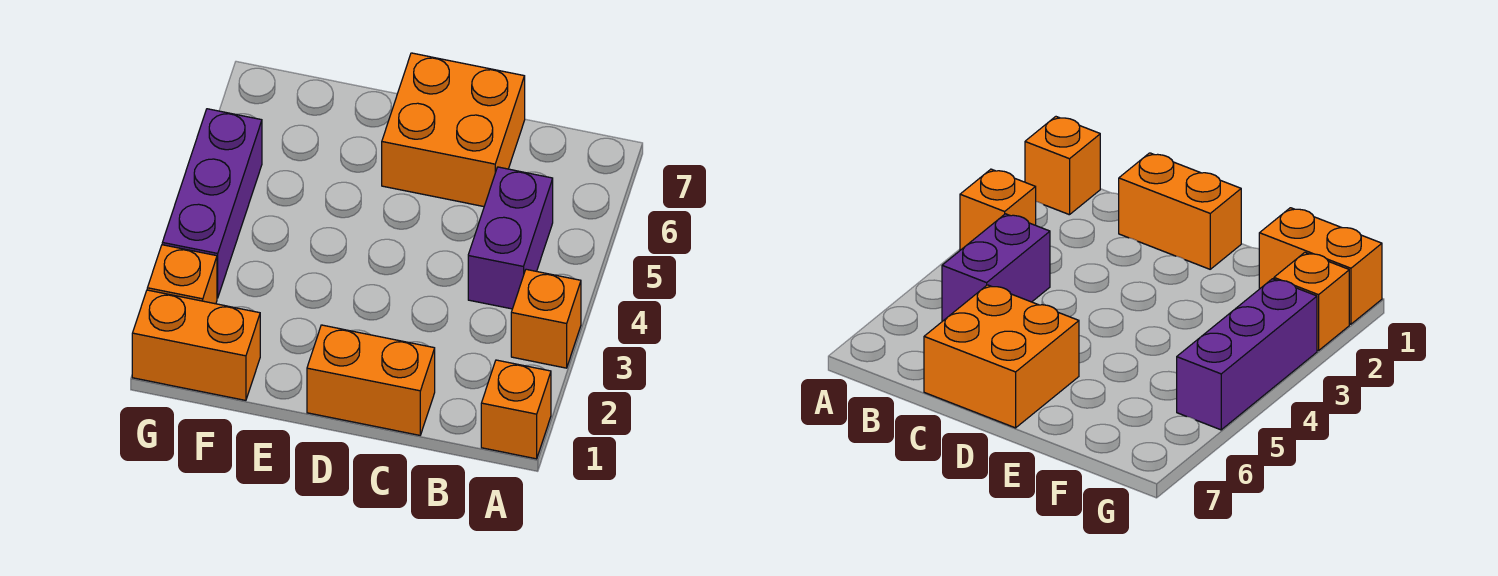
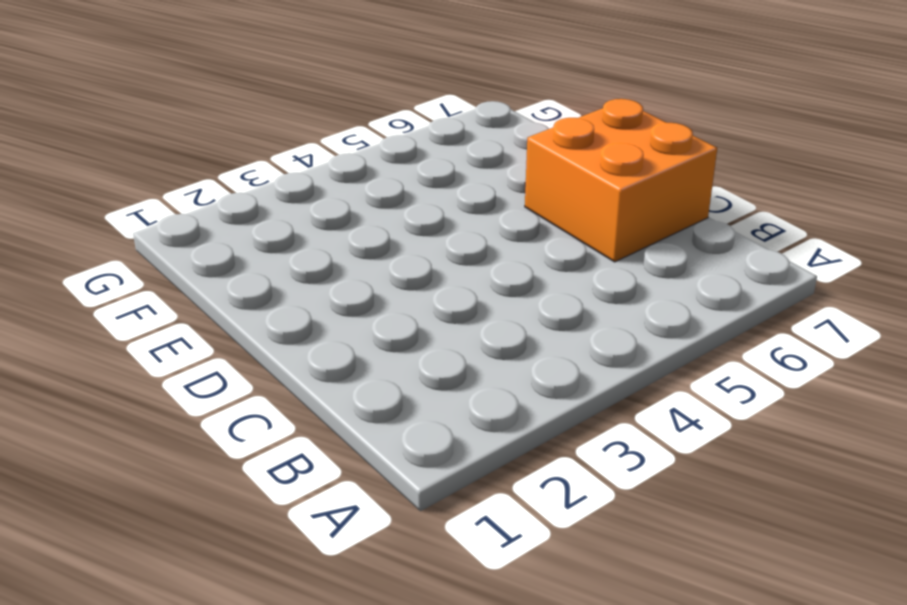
none -> orange 1x1 brick [481,360,551,459]
none -> orange 1x1 brick [511,269,581,368]

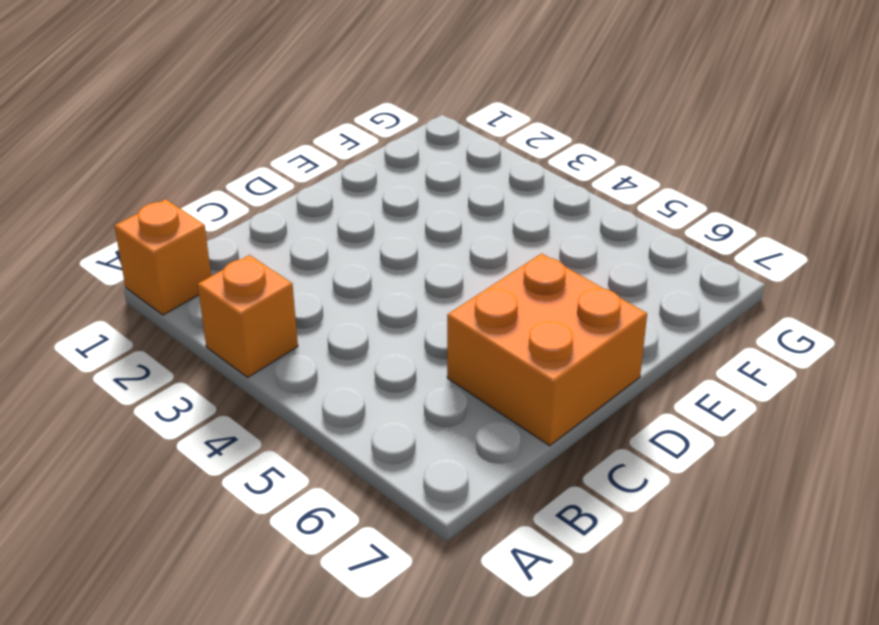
none -> purple 1x2 brick [468,167,553,309]
none -> orange 1x2 brick [307,325,435,435]

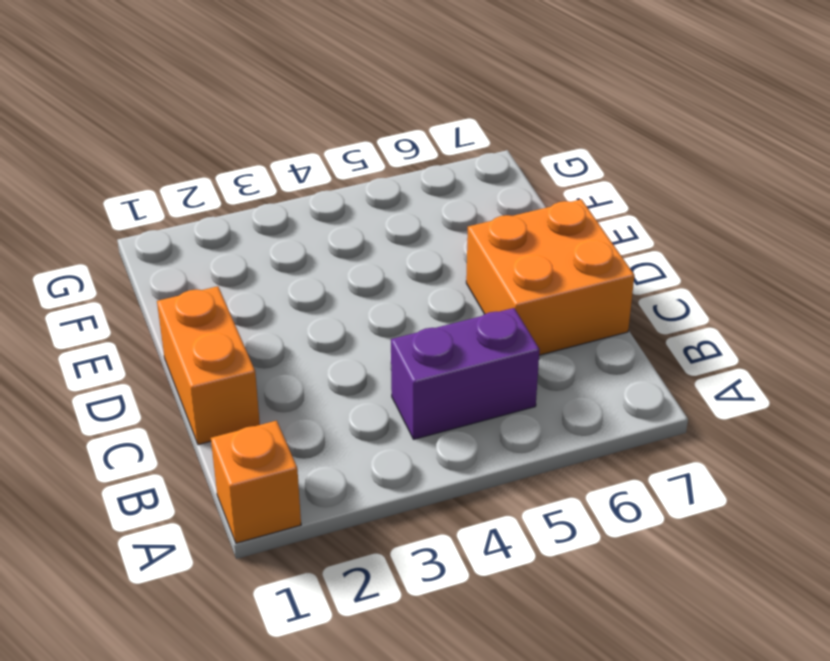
none -> orange 1x1 brick [511,269,581,368]
none -> orange 1x2 brick [132,290,260,400]

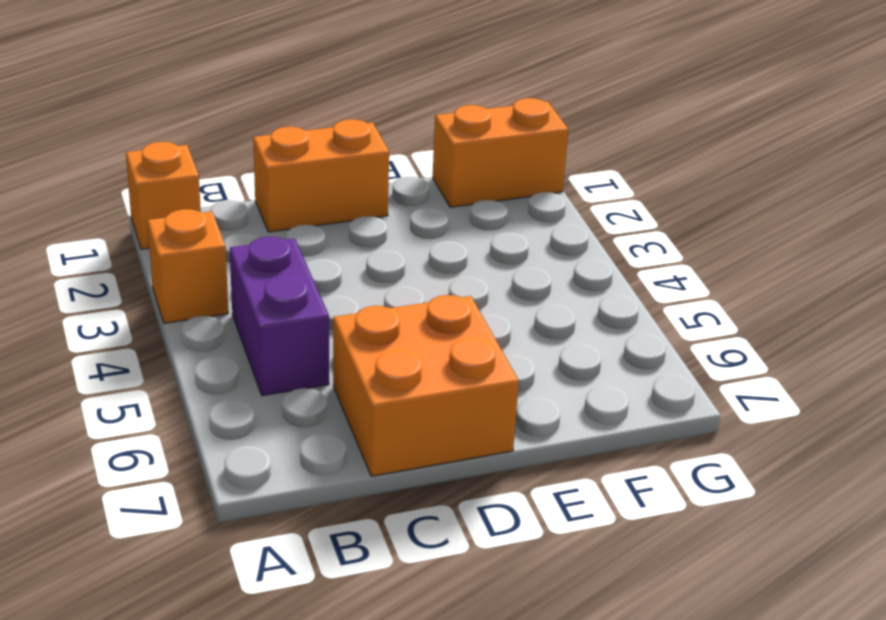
none -> orange 1x1 brick [147,245,217,304]
none -> purple 1x3 brick [162,109,262,298]

